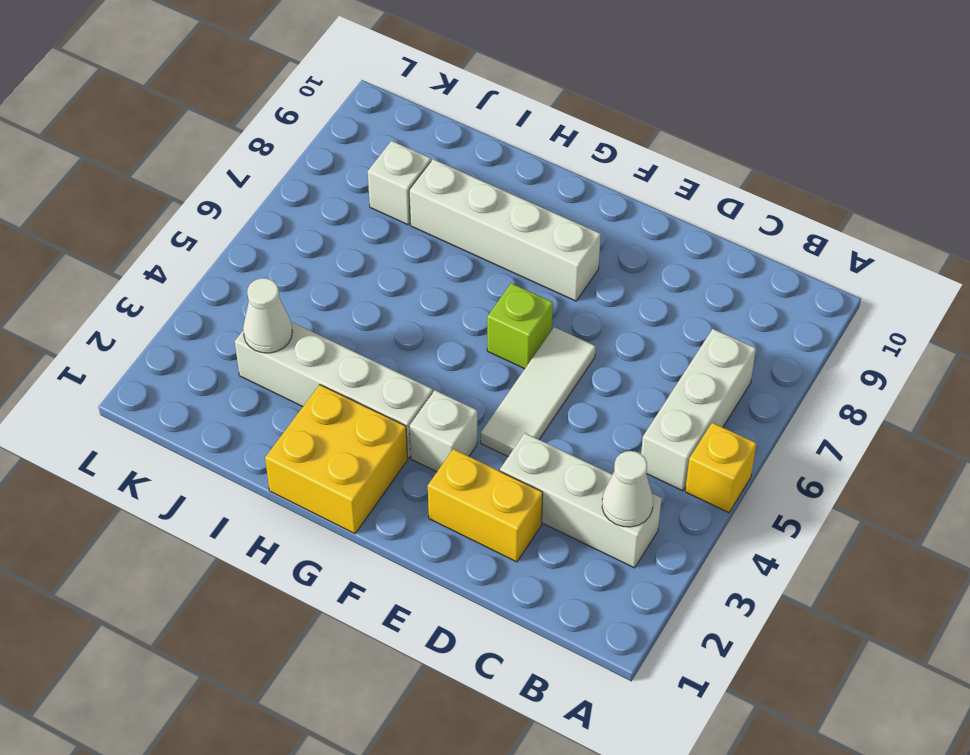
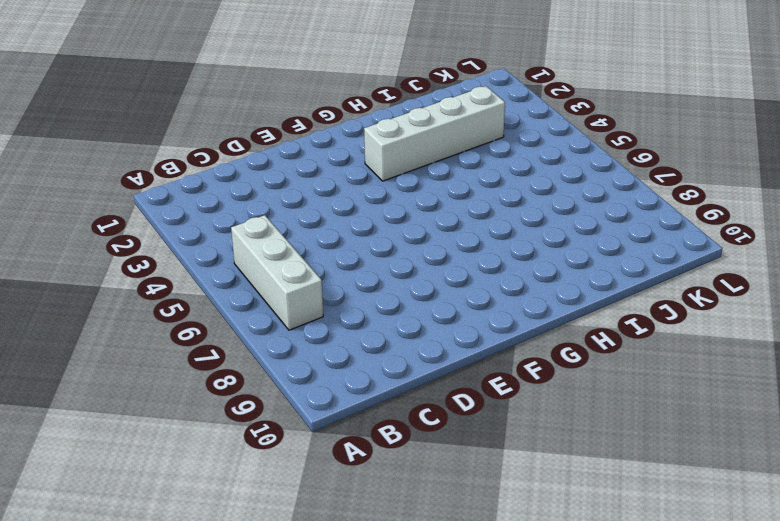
none -> yellow 1x1 brick [685,423,757,513]
none -> white 1x3 brick [500,433,662,568]
none -> yellow 1x2 brick [428,449,543,562]

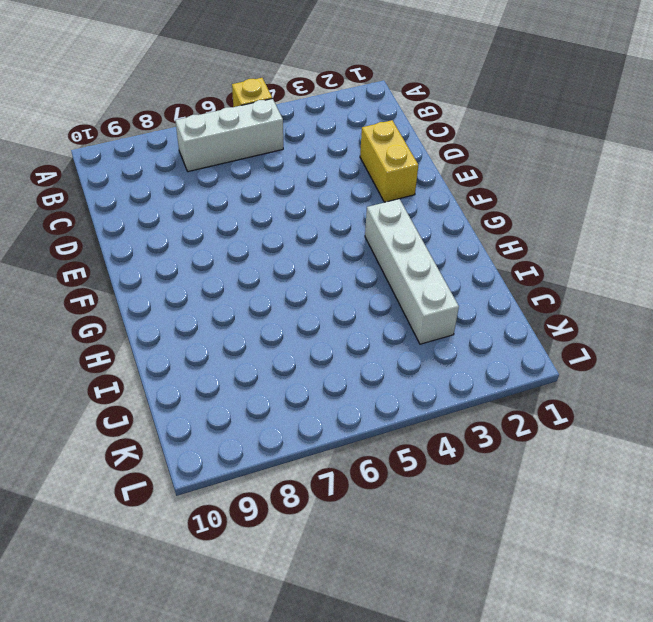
none -> white 1x3 brick [500,433,662,568]
none -> white 1x3 tile [481,327,596,457]
none -> white 1x1 brick [409,390,477,472]

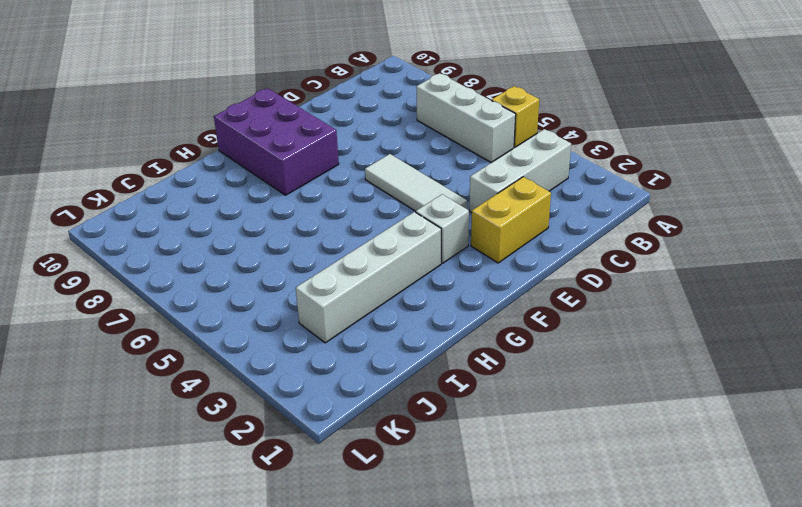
purple 2x3 brick [214,88,339,195] -> white 1x4 brick [409,159,601,301]
none -> lime 1x1 brick [487,283,553,369]
none -> yellow 2x2 brick [265,385,408,534]
none -> white 1x1 brick [368,141,431,225]

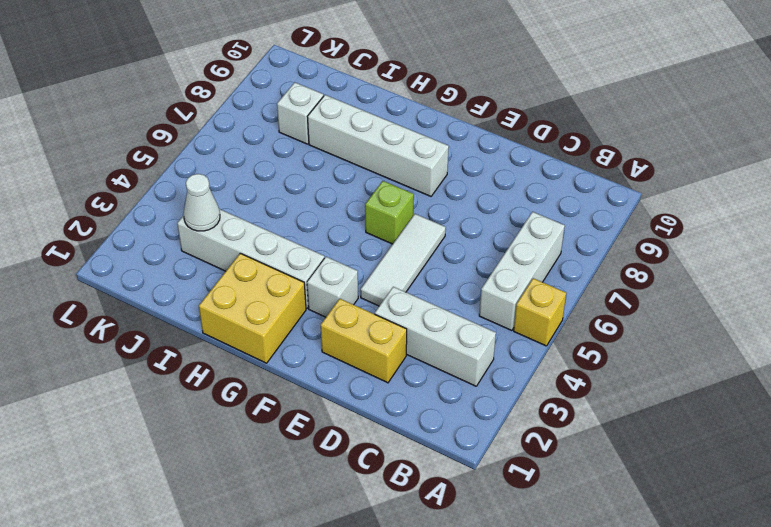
none -> white 1x1 cone [602,451,653,527]

